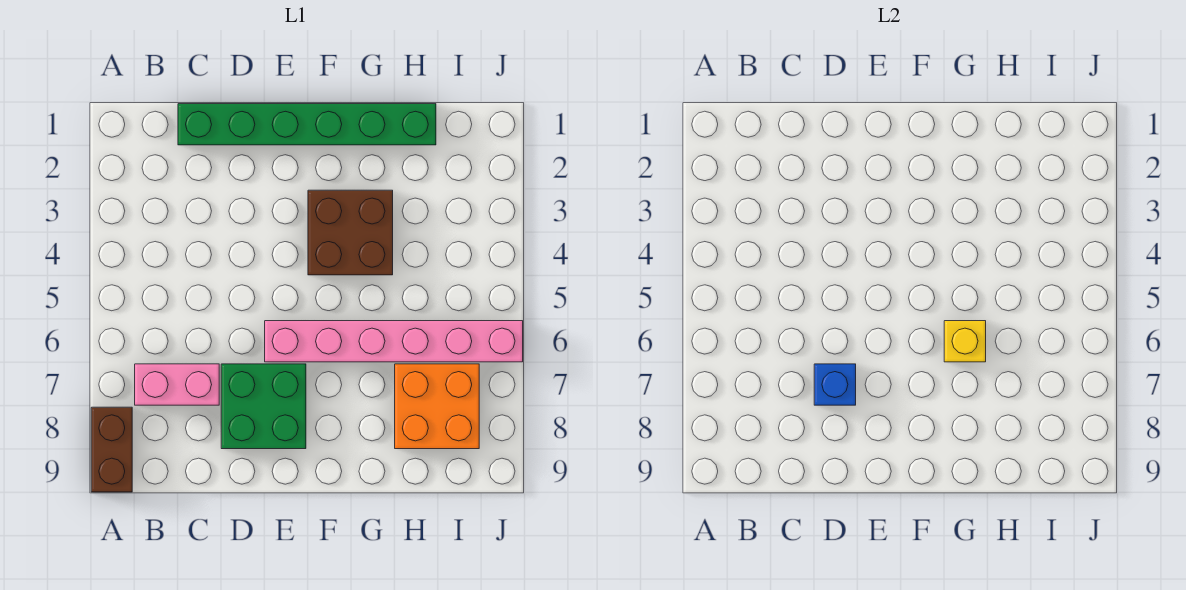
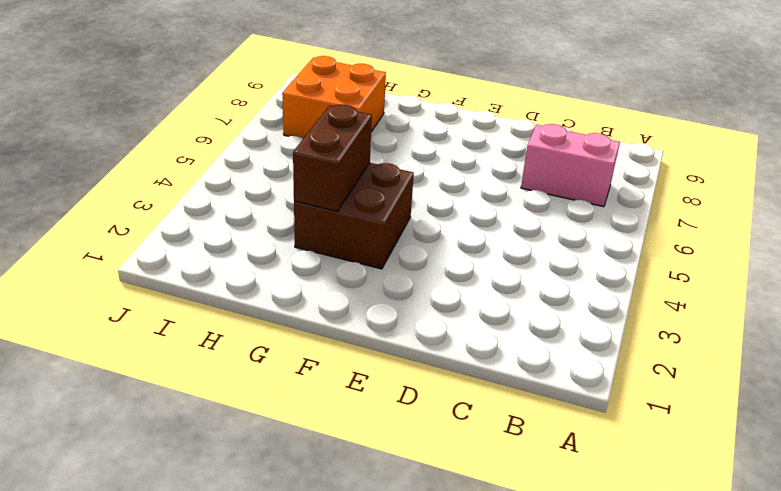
brown 1x2 brick [293,105,372,211] -> brown 1x2 brick moved to [91,407,132,492]
none -> green 1x6 brick [178,104,436,145]
none -> green 2x2 brick [221,364,306,449]

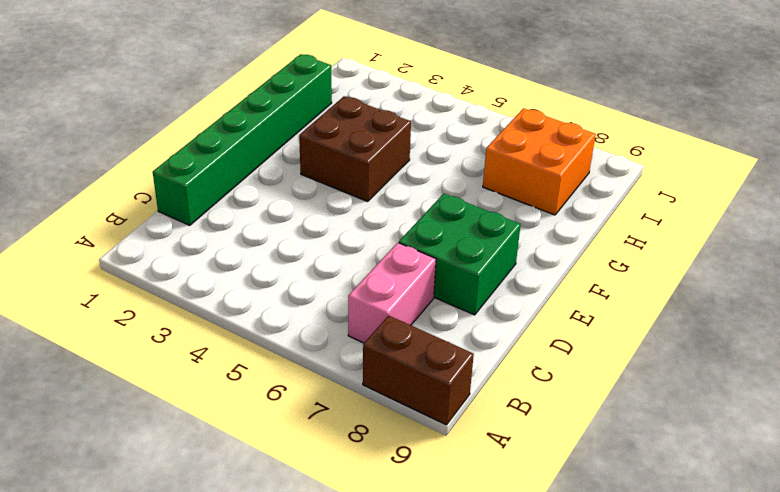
none -> pink 1x6 brick [265,321,523,362]
none -> blue 1x1 brick [814,364,856,405]

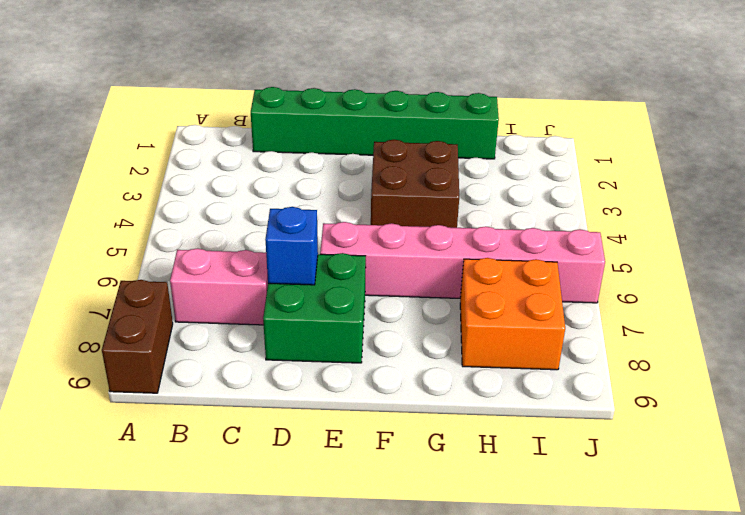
none -> yellow 1x1 brick [944,321,986,362]

